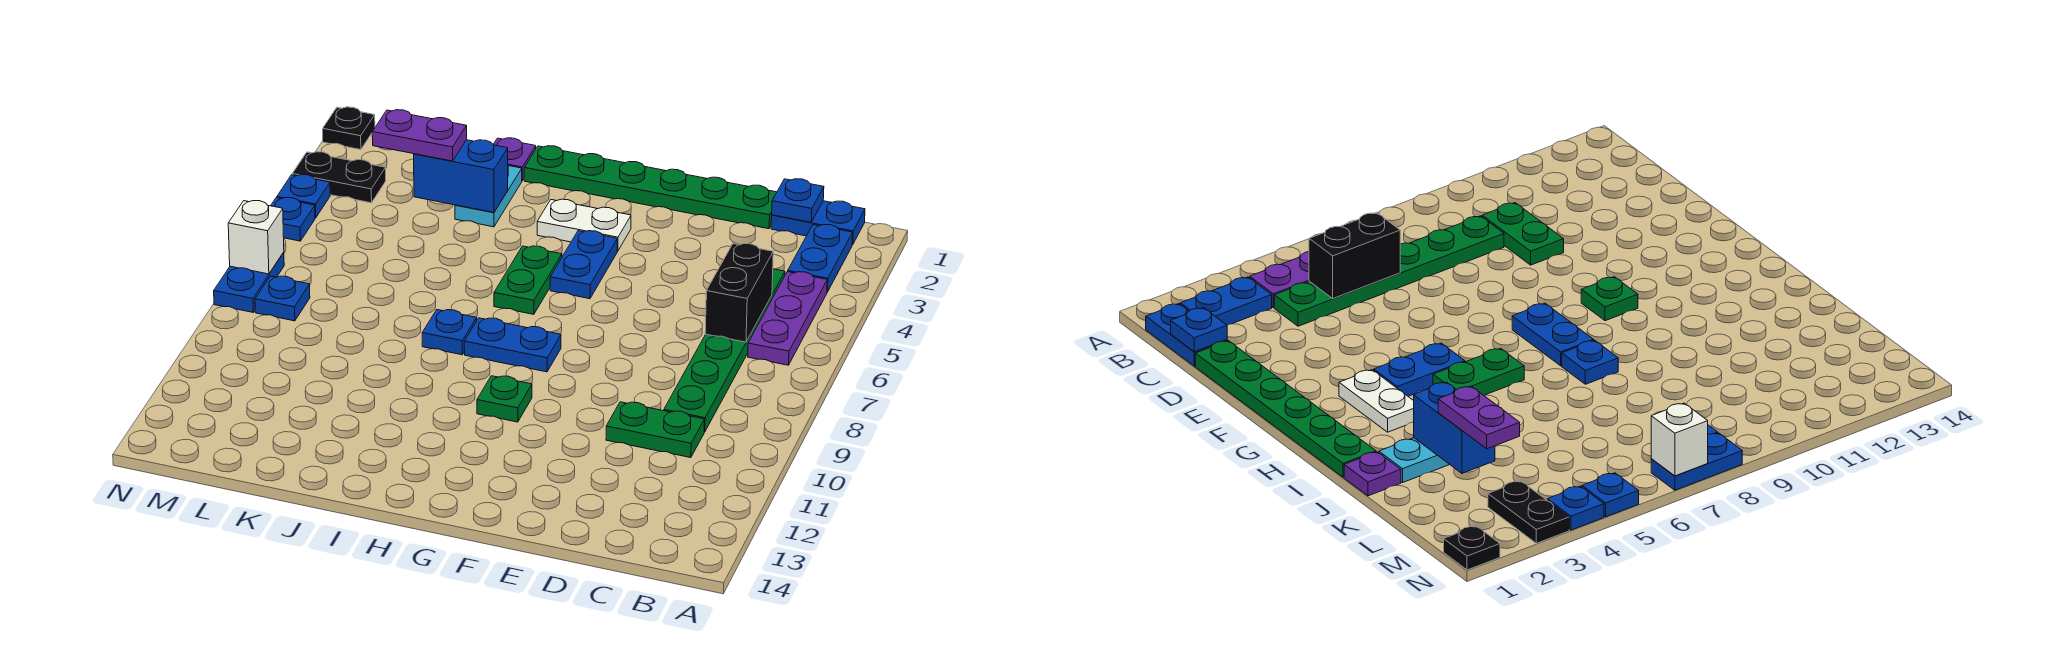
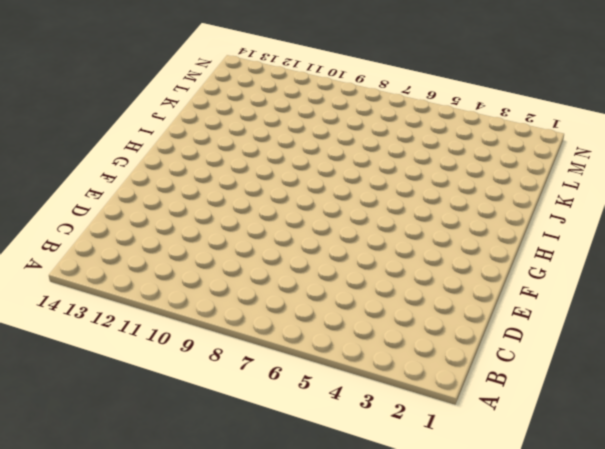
none -> blue 1x2 plate [771,201,865,245]
none -> blue 1x2 plate [788,225,853,292]
none -> purple 1x3 plate [748,272,827,365]

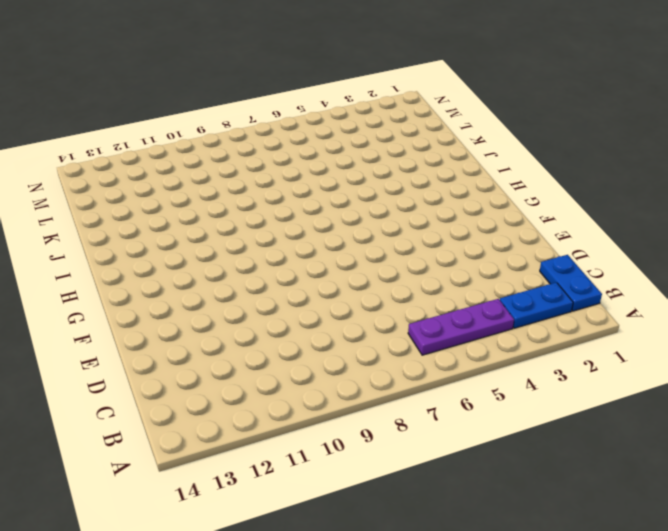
none -> green 1x6 plate [664,269,785,432]
none -> green 1x2 plate [606,402,705,458]
none -> green 1x6 plate [524,146,777,229]

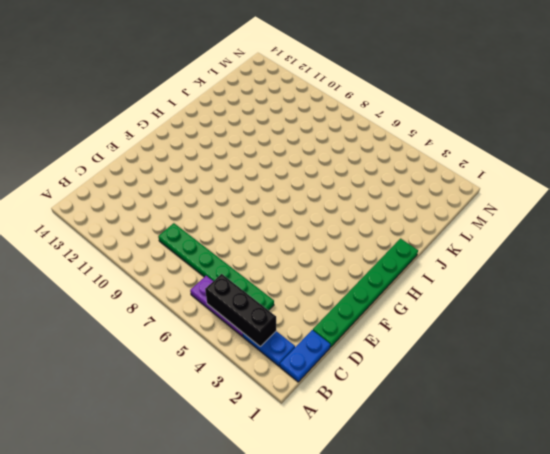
black 1x3 brick [205,274,276,346] -> none
none -> green 1x2 plate [606,402,705,458]
none -> white 1x2 plate [537,199,631,251]
none -> blue 1x2 plate [550,231,617,299]

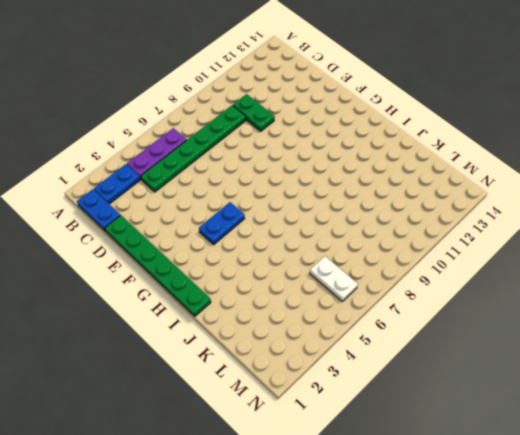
white 1x2 plate [310,256,358,302] -> white 1x2 plate moved to [537,199,631,251]
none -> blue 1x2 plate [464,318,561,372]
none -> green 1x1 plate [477,376,532,422]
none -> green 1x2 plate [494,246,562,314]

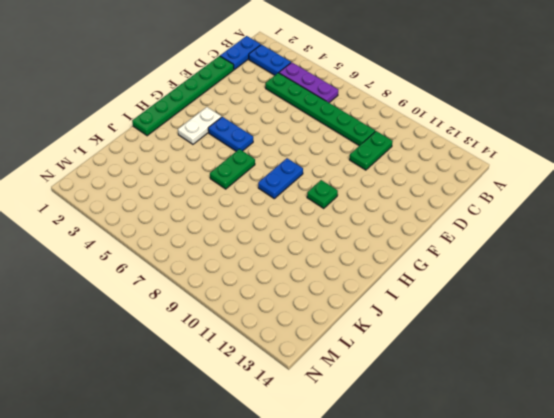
green 1x2 plate [210,149,255,189] -> green 1x2 plate turned to [494,246,562,314]
none -> blue 1x1 plate [422,310,477,355]
none -> purple 1x1 plate [493,138,536,181]
none -> cyan 1x2 plate [455,166,522,227]

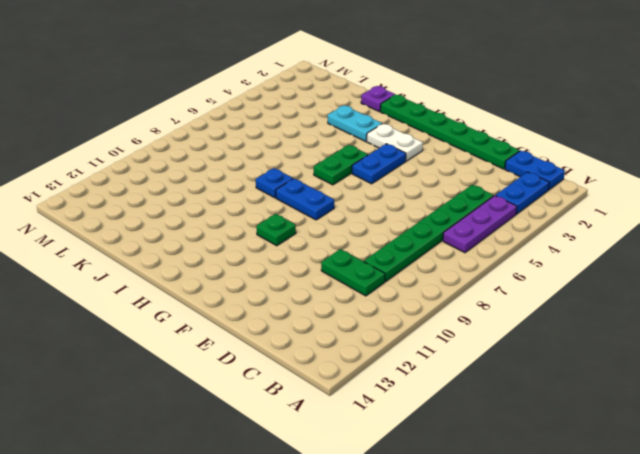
cyan 1x2 plate [328,106,382,141] -> cyan 1x2 plate turned to [455,166,522,227]
none -> black 1x2 plate [292,152,386,203]
none -> blue 1x1 plate [255,276,310,321]
none -> black 1x1 plate [323,107,375,150]

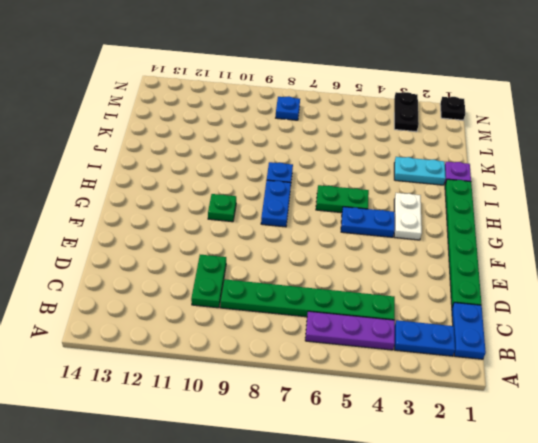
none -> blue 1x1 plate [277,175,330,218]
none -> blue 1x1 plate [271,198,315,241]
none -> blue 1x2 plate [214,252,284,312]

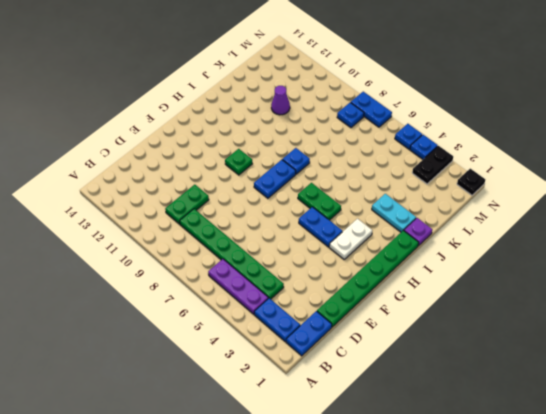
purple 1x1 cone [271,86,290,115] -> none
none -> blue 1x1 plate [772,179,824,222]
none -> black 1x2 brick [705,244,773,342]
none -> blue 1x2 brick [414,140,508,212]

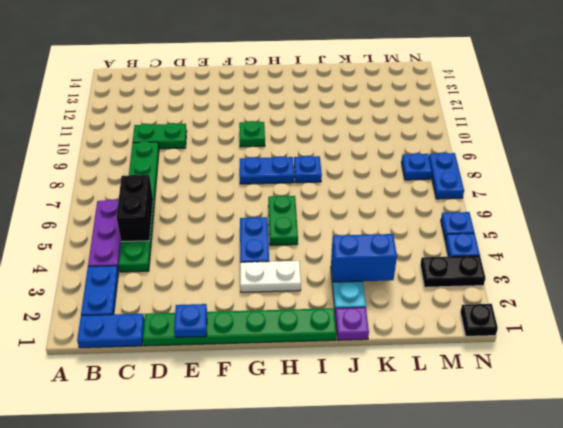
blue 1x1 plate [174,304,207,337] -> blue 1x1 plate moved to [772,179,824,222]
none -> white 1x1 brick [228,201,284,274]
none -> purple 1x2 plate [372,110,467,161]

